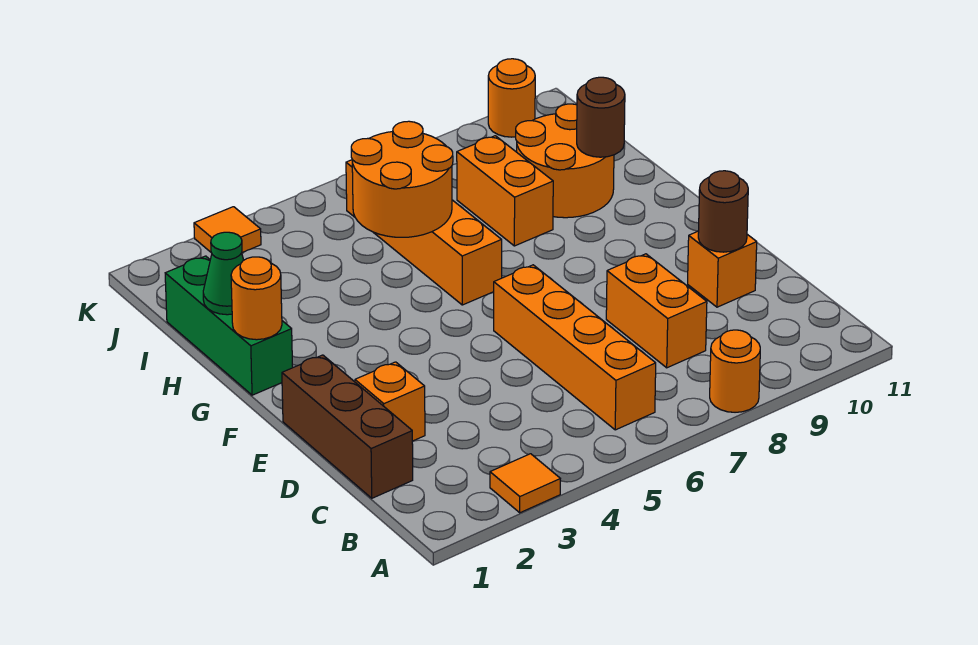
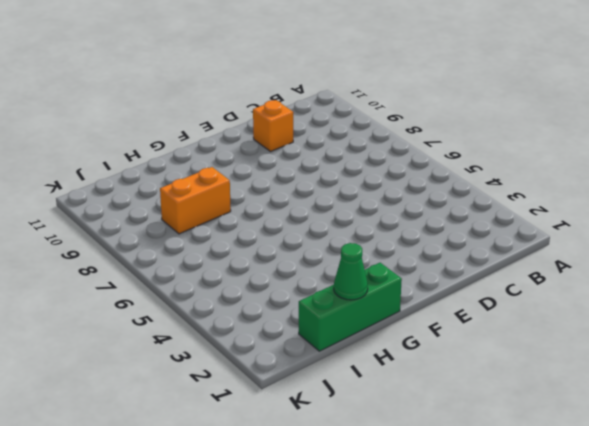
none -> orange 1x1 tile [490,454,560,513]
none -> orange 1x1 round brick [710,330,760,412]
none -> orange 1x4 brick [494,265,656,430]

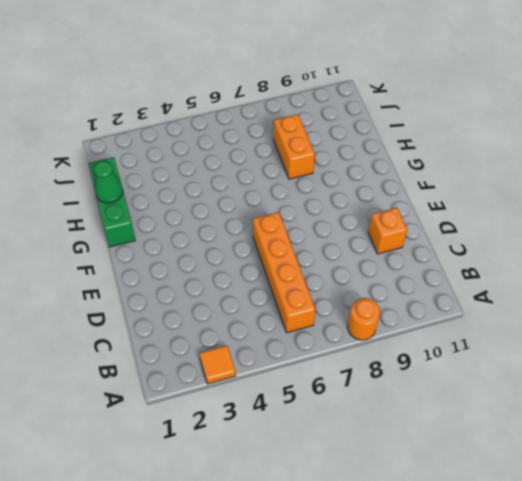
none -> brown 1x3 brick [282,355,413,498]
none -> orange 1x2 brick [606,254,707,368]
none -> orange 1x1 brick [355,362,425,441]

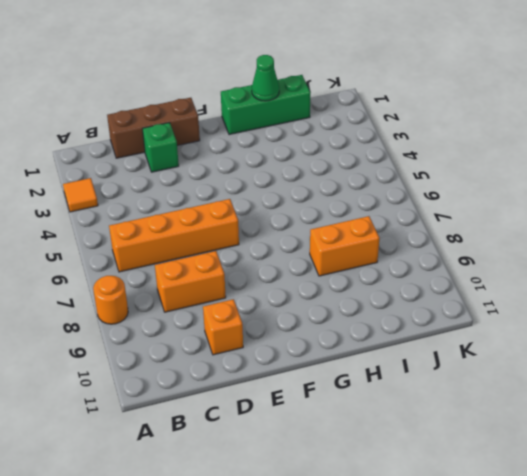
green 1x1 brick [142,123,179,172] -> orange 1x1 brick [355,362,425,441]
none -> orange 1x4 brick [346,160,502,305]
none -> orange 2x2 round brick [516,104,614,218]
none -> orange 1x1 tile [194,207,261,253]

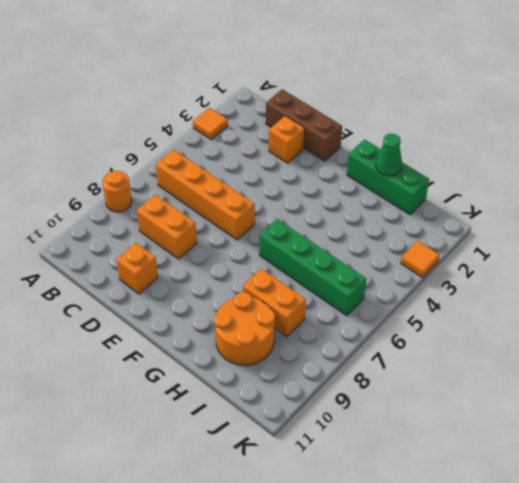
green 1x4 brick [259,219,366,316] -> orange 1x4 brick [346,160,502,305]
none -> orange 1x1 round brick [488,59,535,137]
none -> brown 1x1 round brick [698,171,748,252]
none -> orange 1x1 round brick [231,257,282,340]

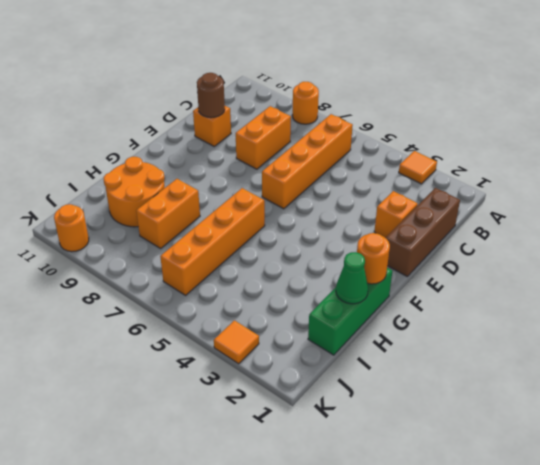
none -> orange 2x2 round brick [351,121,453,237]
none -> brown 1x1 round brick [577,77,625,157]

